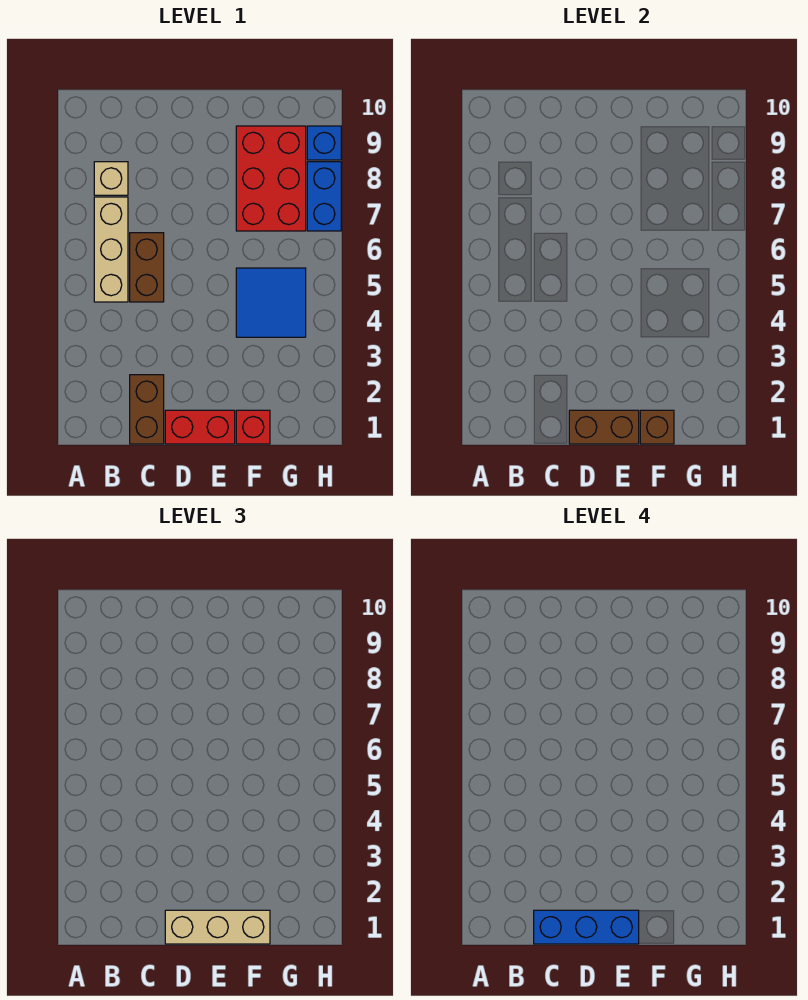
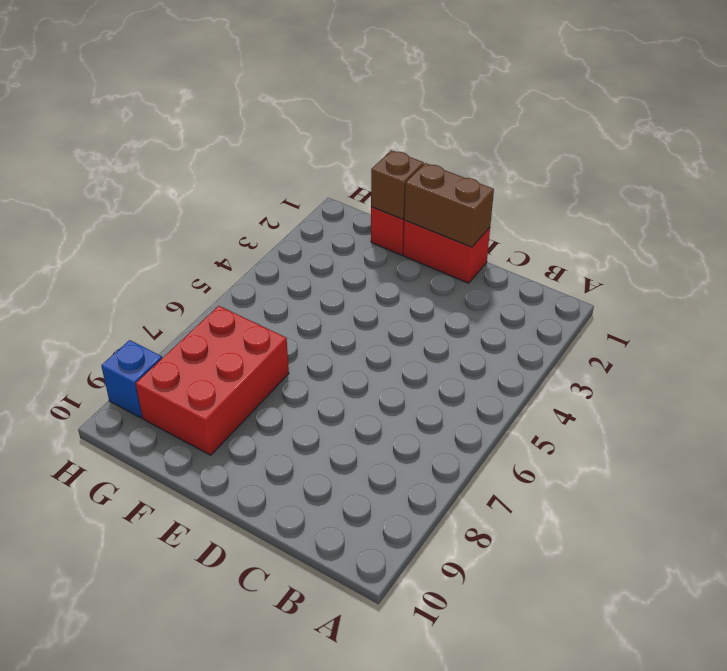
none -> tan 1x3 brick [94,197,128,302]
none -> tan 1x1 brick [94,162,128,195]
none -> brown 1x2 brick [130,375,164,444]

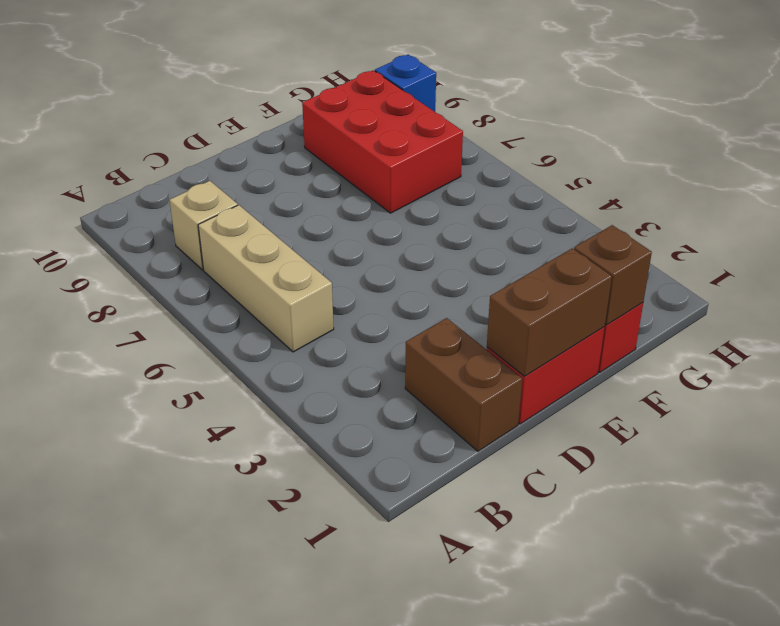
none -> brown 1x2 brick [130,233,164,302]
none -> blue 2x2 tile [236,268,306,337]
none -> blue 1x2 brick [307,162,341,231]

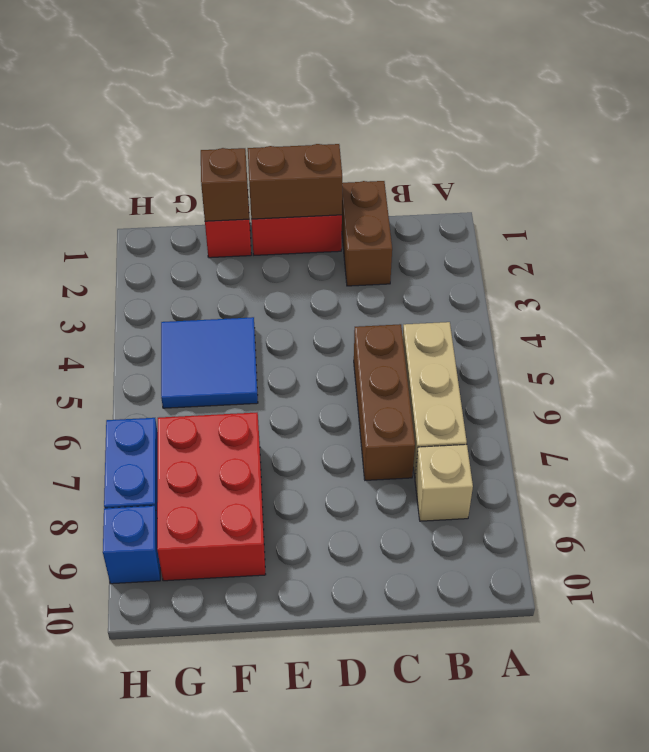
brown 1x3 brick [354,324,415,480] -> brown 1x2 brick [130,233,164,302]
none -> tan 1x3 brick [165,910,270,944]
none -> blue 1x3 brick [534,910,639,944]

